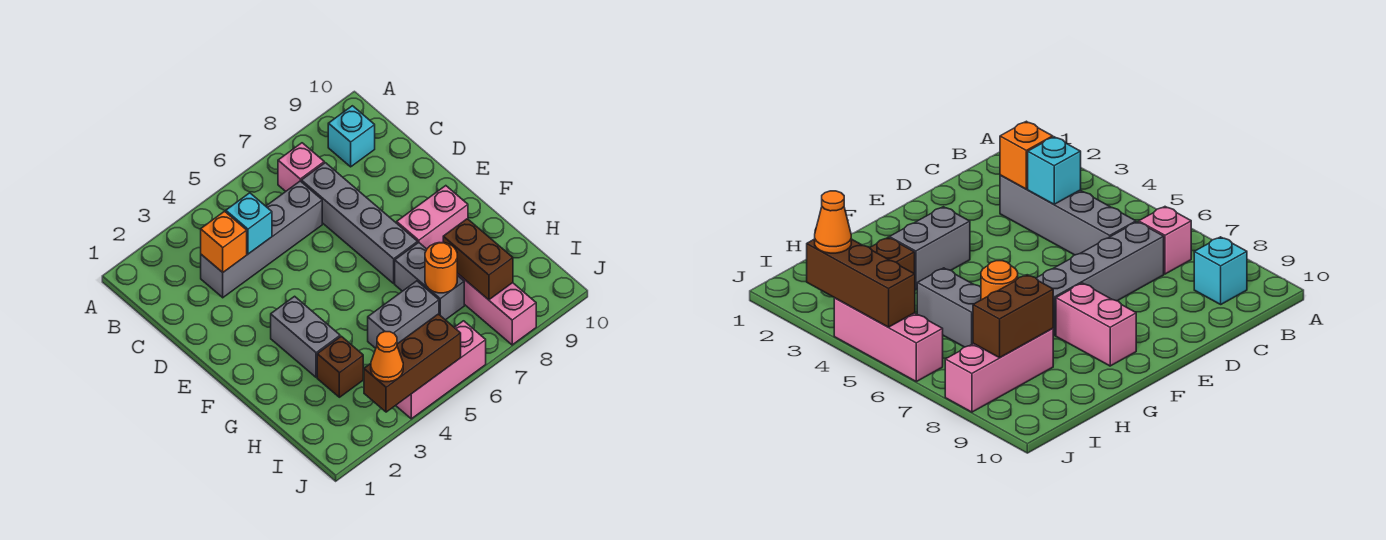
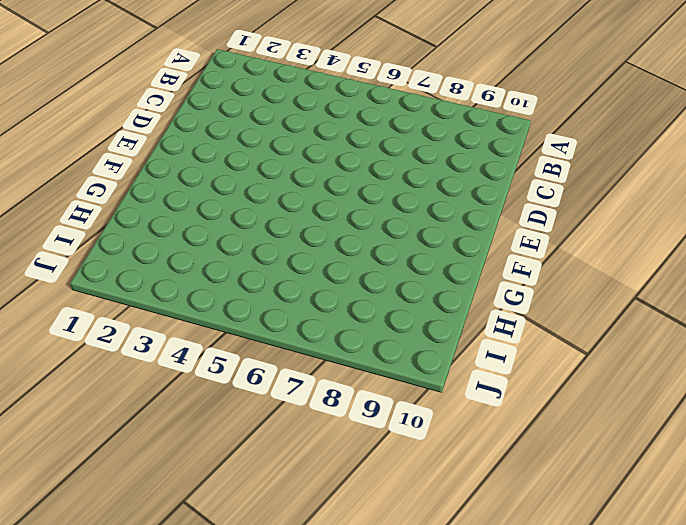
none -> pink 1x1 brick [278,143,324,191]
none -> cyan 1x1 brick [328,106,375,167]
none -> grey 1x4 brick [201,181,322,298]

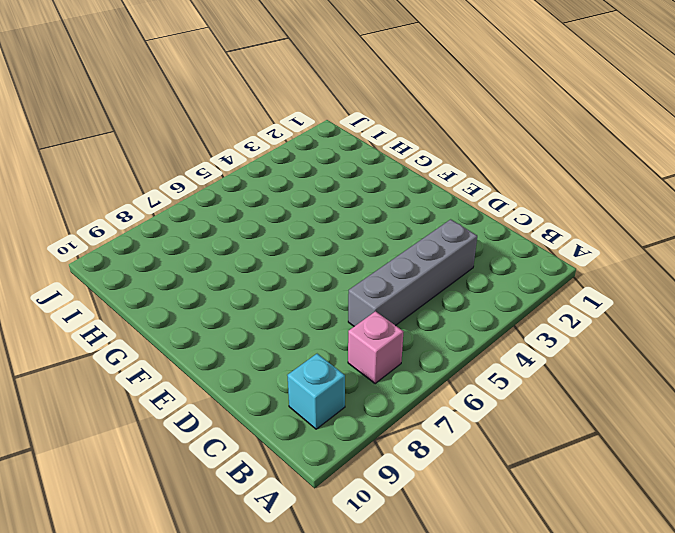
none -> grey 1x4 brick [301,163,418,283]
none -> grey 1x2 brick [271,296,340,377]
none -> pink 1x2 brick [397,186,468,249]

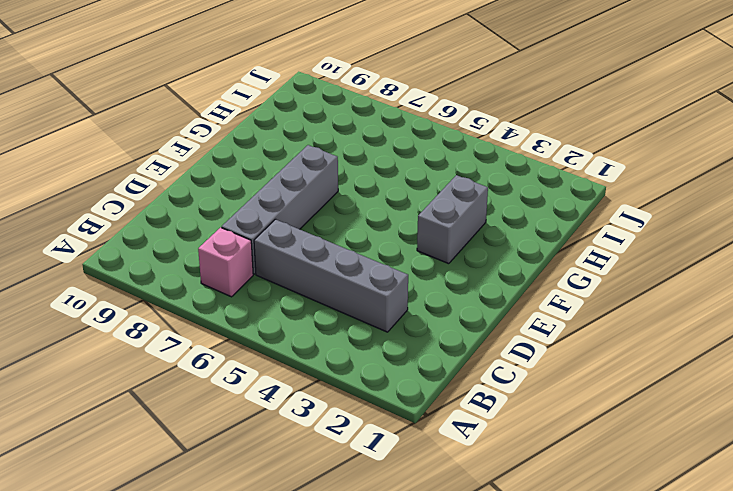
none -> cyan 1x1 brick [328,106,375,167]
none -> pink 1x2 brick [397,186,468,249]
none -> grey 1x2 brick [395,242,464,320]

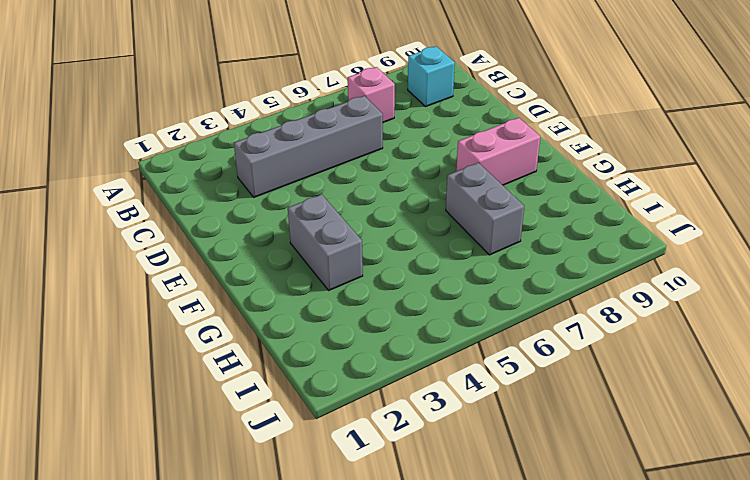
none -> grey 1x4 brick [301,163,418,283]
none -> brown 1x1 brick [317,336,363,397]
none -> grey 1x2 brick [368,281,439,348]

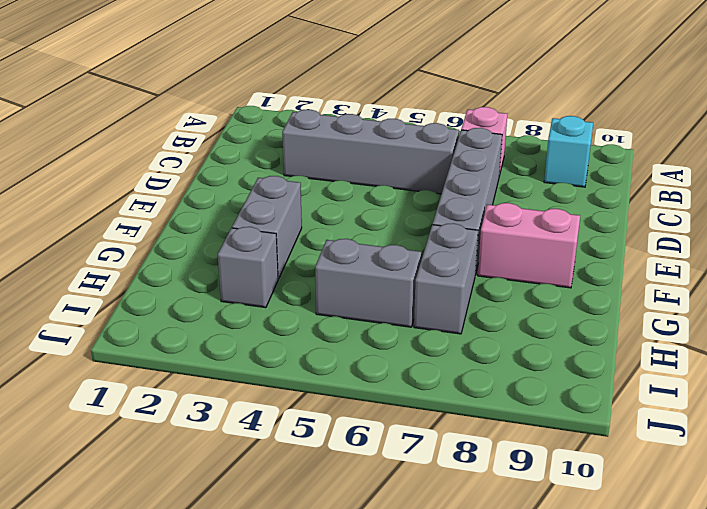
grey 1x1 brick [218,227,278,308] -> brown 1x1 brick [317,336,363,397]
none -> pink 1x3 brick [457,273,536,345]
none -> pink 1x3 brick [396,321,486,419]
none -> orange 1x1 brick [201,211,247,272]

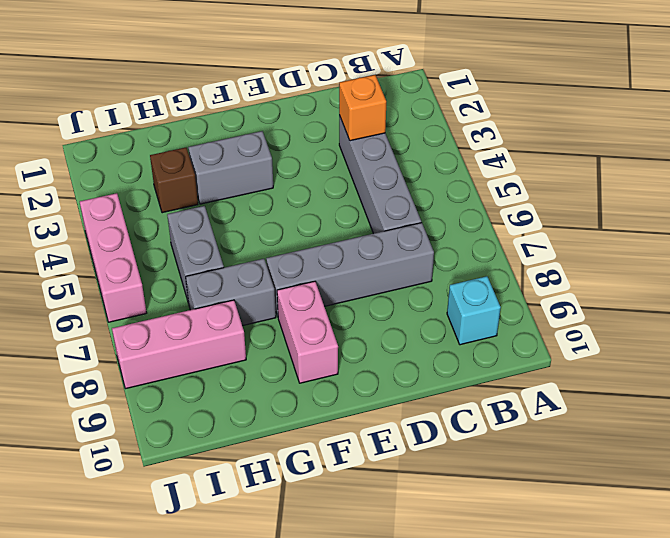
none -> pink 1x1 brick [278,143,324,191]
none -> cyan 1x1 brick [226,193,272,254]
none -> orange 1x1 round brick [425,243,457,293]

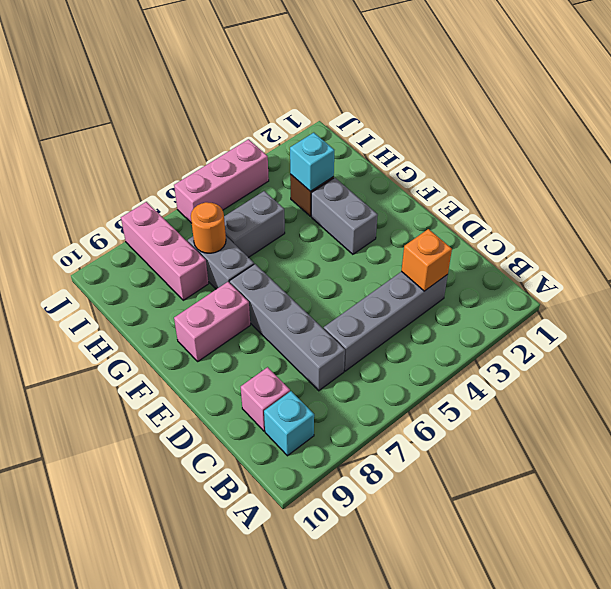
pink 1x1 brick [241,367,290,431] -> pink 1x1 brick moved to [278,143,324,191]
cyan 1x1 brick [290,133,334,191] -> cyan 1x1 brick moved to [226,193,272,254]
none -> brown 1x2 brick [443,219,513,300]
none -> brown 1x3 brick [364,314,461,412]
none -> orange 1x1 cone [371,332,403,382]

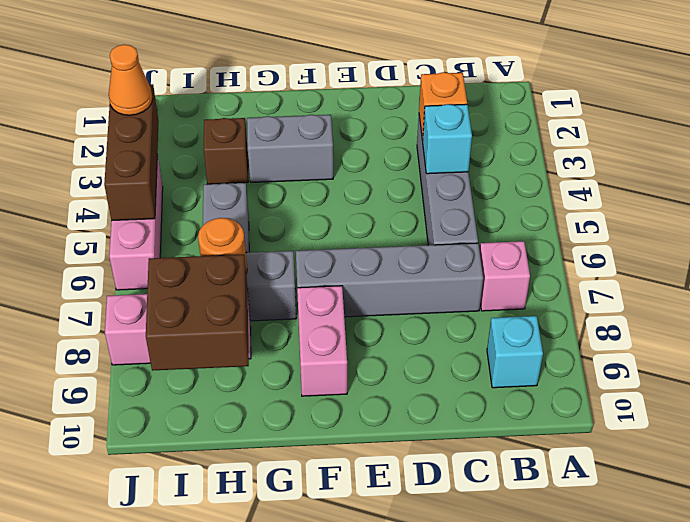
brown 2x2 brick [146,254,249,371] -> brown 1x2 brick [443,219,513,300]

